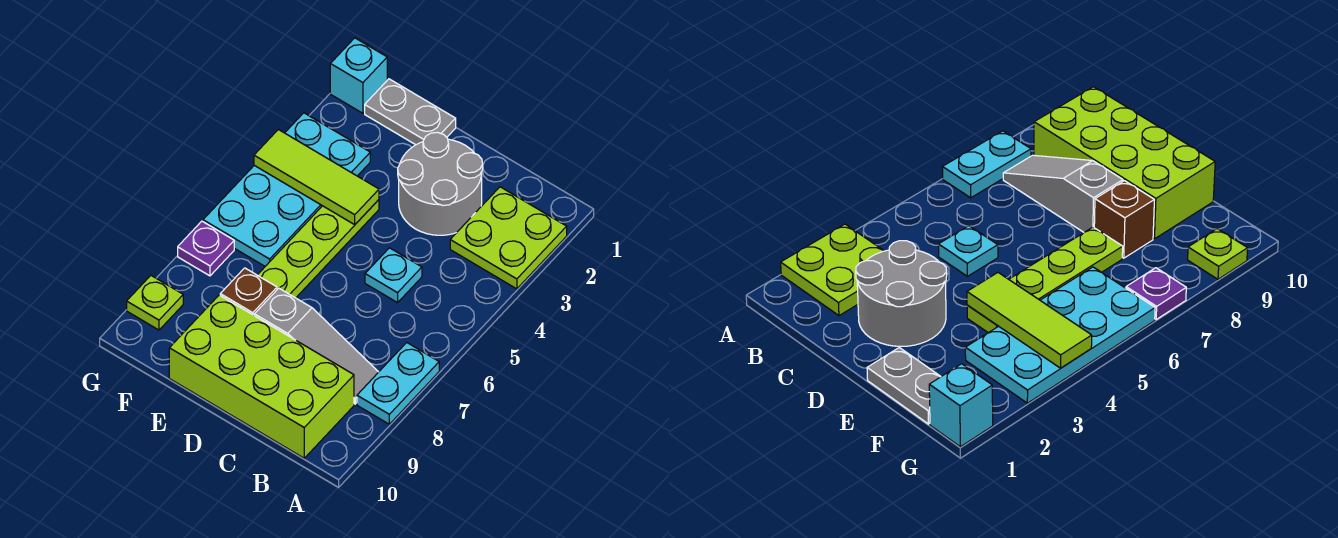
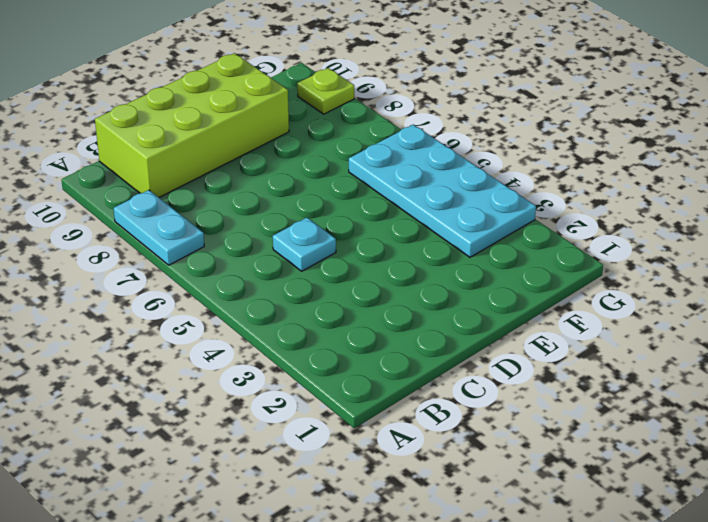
none -> lime 2x2 plate [450,187,567,289]
none -> grey 1x3 slope [254,288,378,404]
none -> grey 2x2 round brick [398,132,483,235]

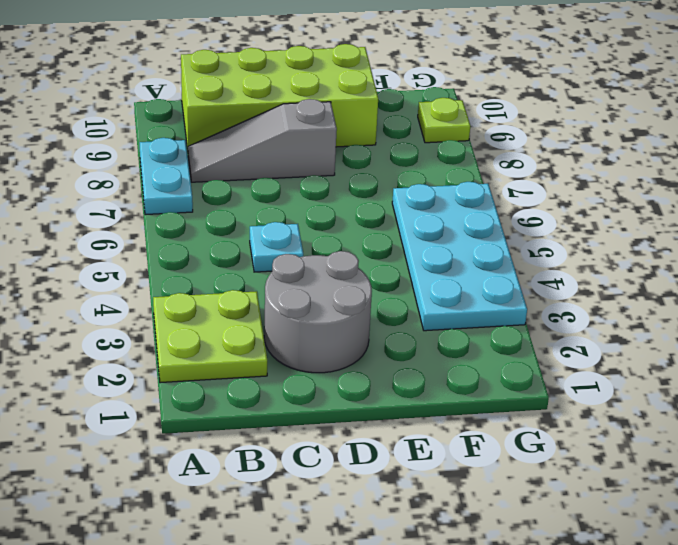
none -> grey 1x2 plate [365,79,456,145]
none -> lime 1x4 plate [258,200,379,298]
none -> brown 1x1 brick [220,268,277,315]

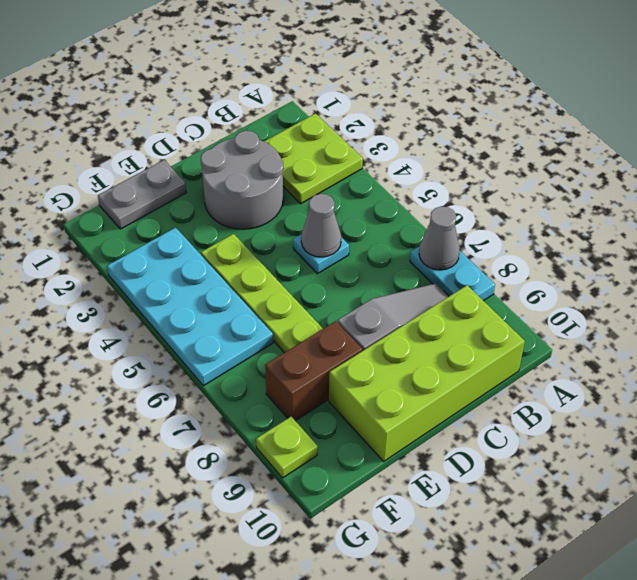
grey 1x1 cone [419,206,460,270] -> none
grey 1x1 cone [301,194,341,257] -> none
brown 1x2 brick [265,321,362,421] -> brown 1x1 brick [220,268,277,315]
none -> cyan 1x1 brick [330,38,387,113]
none -> purple 1x1 plate [178,221,234,276]
none -> lime 1x3 tile [254,130,379,225]

